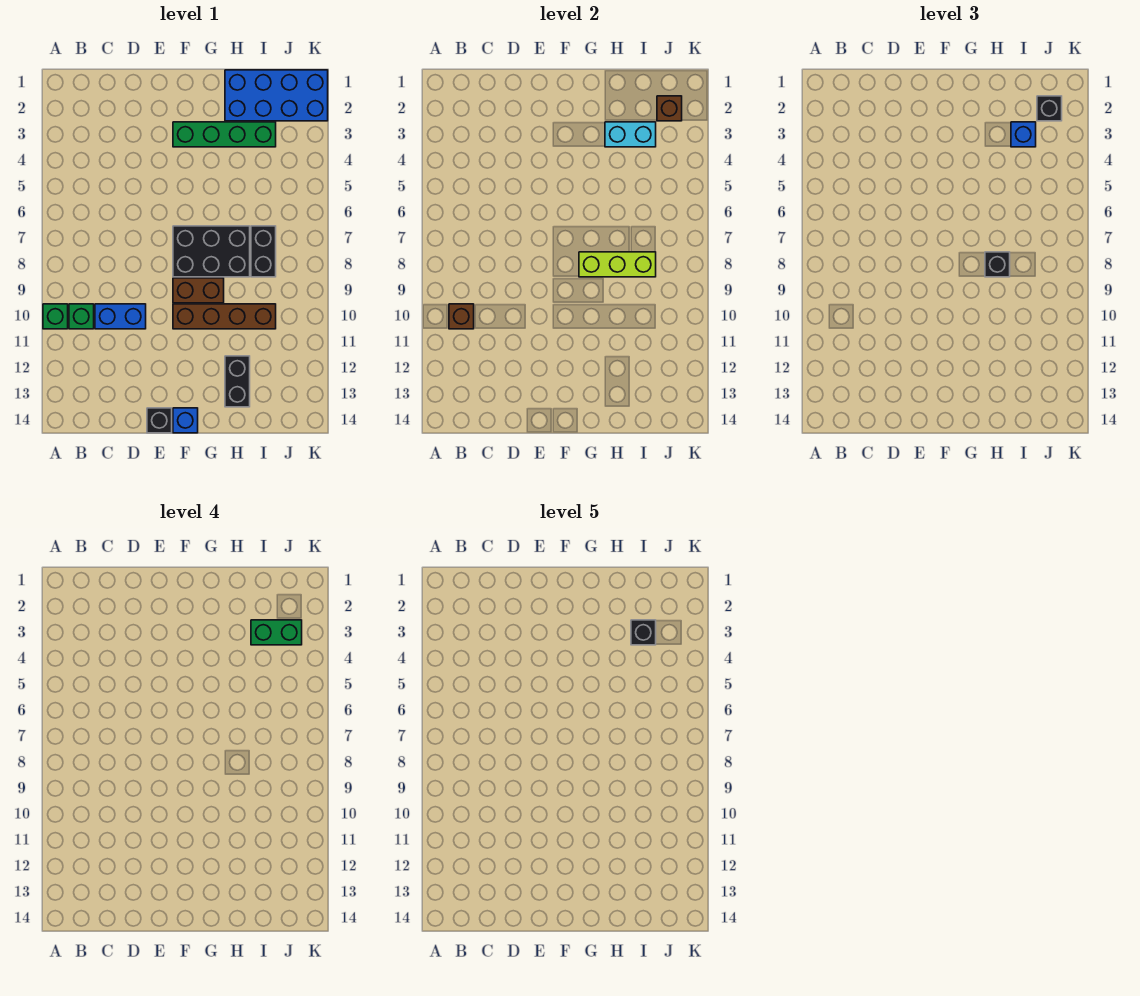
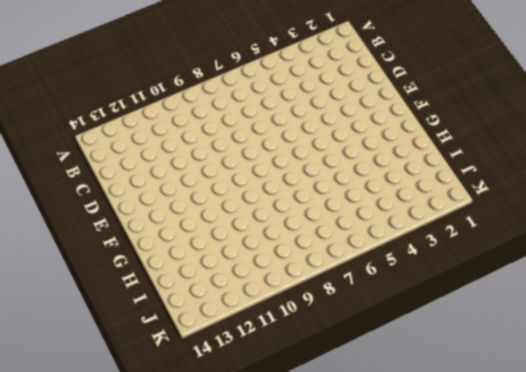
none -> green 1x1 brick [43,304,68,329]
none -> green 1x1 brick [69,304,94,329]
none -> blue 1x2 brick [95,304,146,329]

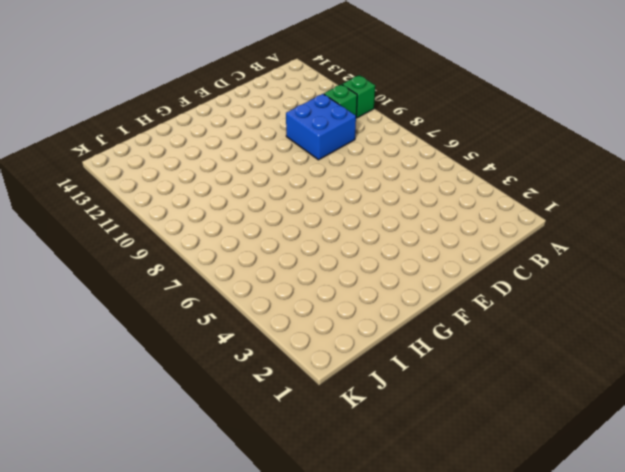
blue 2x2 brick [286,94,356,160] -> blue 1x2 brick [95,304,146,329]
none -> black 1x1 brick [147,408,172,433]
none -> green 1x4 brick [173,122,276,147]
none -> black 2x3 brick [173,226,250,277]

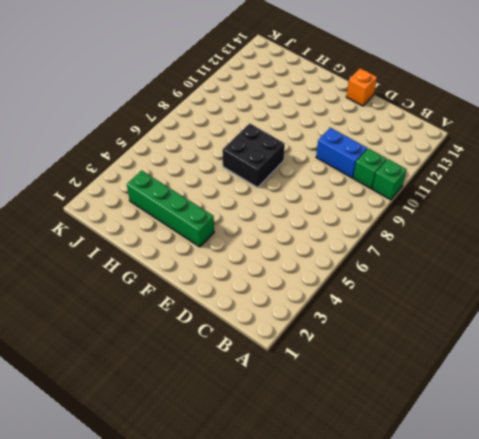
orange 1x1 brick [346,68,377,106] -> black 1x1 brick [147,408,172,433]
black 2x2 brick [222,123,285,187] -> black 2x3 brick [173,226,250,277]
none -> brown 1x2 brick [173,278,224,303]
none -> brown 1x4 brick [173,304,276,329]
none -> blue 1x1 brick [173,408,198,433]

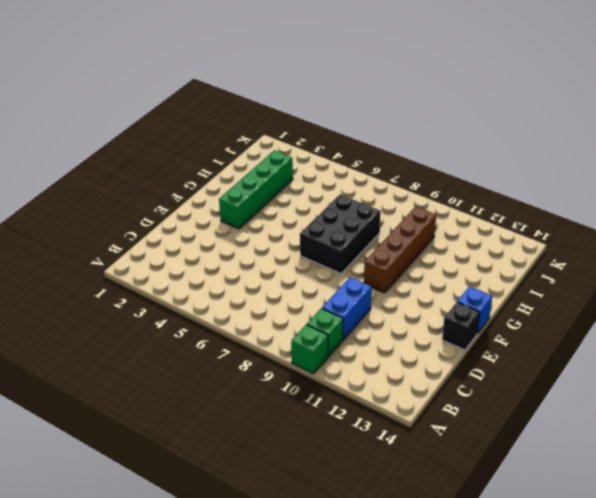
none -> brown 1x2 brick [173,278,224,303]
none -> blue 2x4 brick [225,70,328,121]
none -> black 1x2 brick [225,356,250,407]

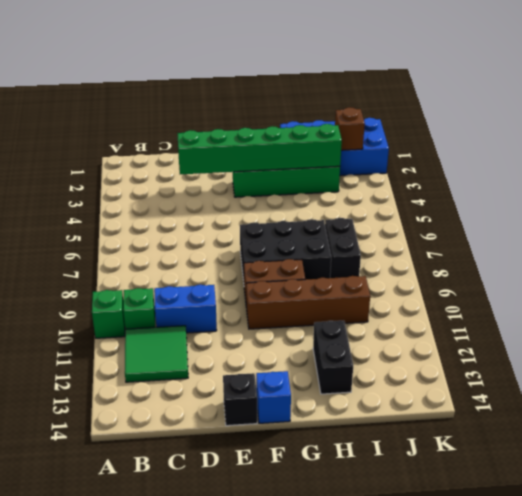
green 2x2 tile [125,326,188,382] -> none
green 1x6 brick [177,124,342,174] -> cyan 1x2 brick [605,122,656,147]
none -> brown 1x1 brick [449,304,474,329]
none -> lime 1x3 brick [579,252,656,277]
none -> black 1x1 brick [985,252,1010,277]

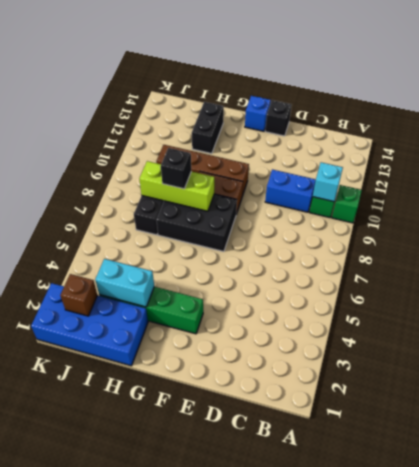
cyan 1x1 brick [313,162,343,202] -> brown 1x1 brick [449,304,474,329]
none -> blue 1x1 brick [1011,122,1036,147]
none -> black 1x1 brick [1037,96,1062,121]
none -> green 1x2 brick [251,620,302,645]

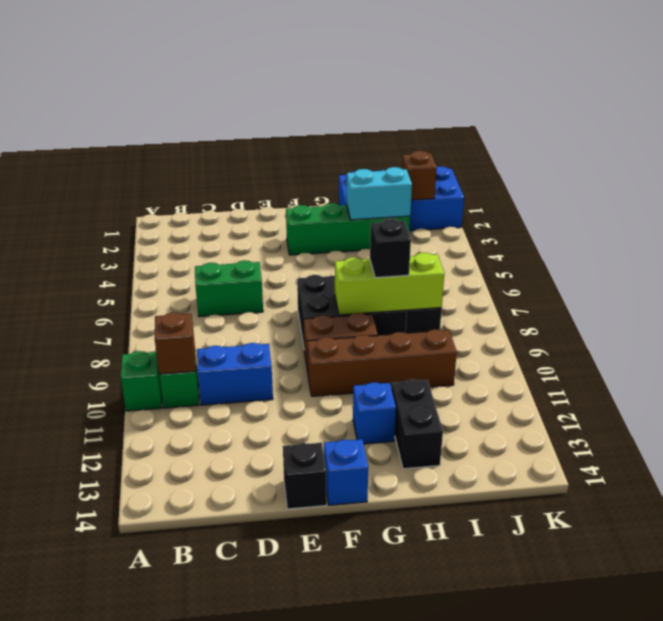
green 1x2 brick [195,260,263,317] -> green 1x2 brick moved to [251,620,302,645]
blue 1x1 brick [353,382,396,444] -> blue 1x1 brick moved to [1011,122,1036,147]
none -> black 1x1 brick [1037,96,1062,121]
none -> black 1x1 brick [631,620,656,645]

